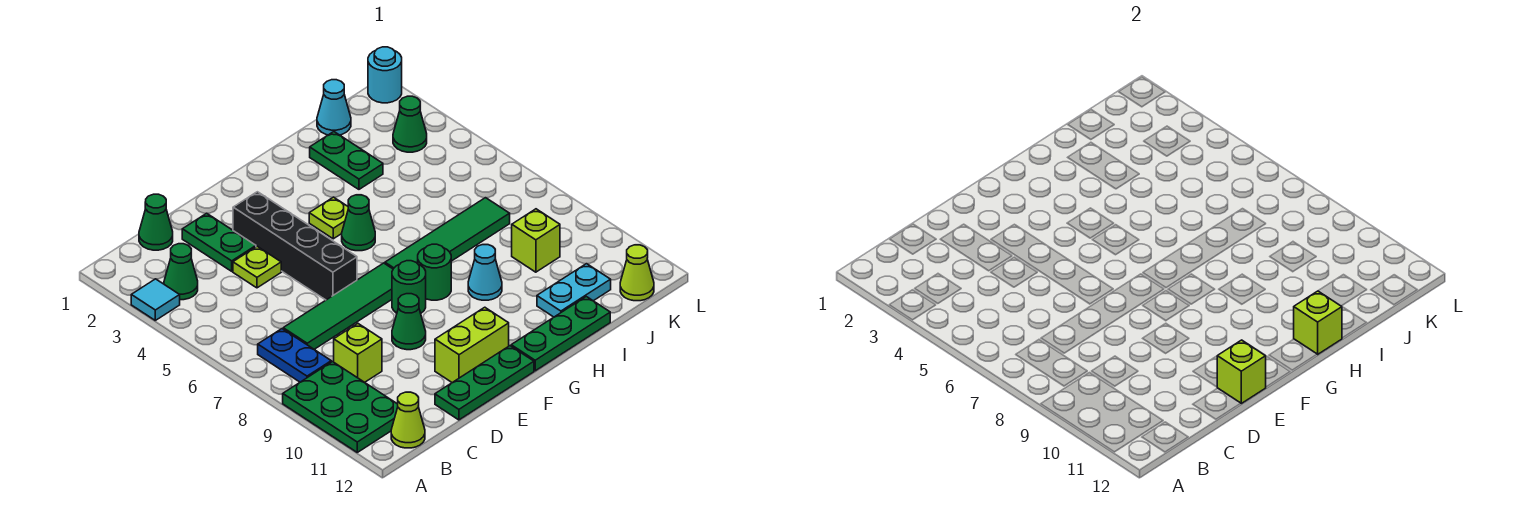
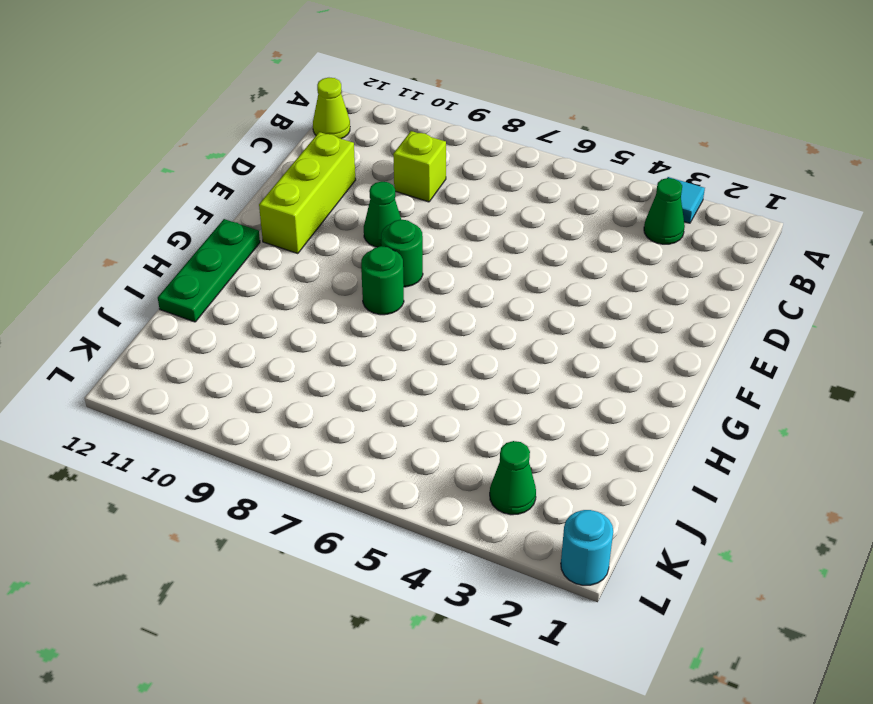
lime 1x3 brick [259,132,356,254] -> lime 1x2 brick [435,307,509,383]
none -> green 2x3 plate [283,362,398,452]
none -> blue 1x2 plate [258,329,331,382]
none -> green 1x1 cone [139,194,173,250]
none -> green 1x4 tile [283,263,393,349]

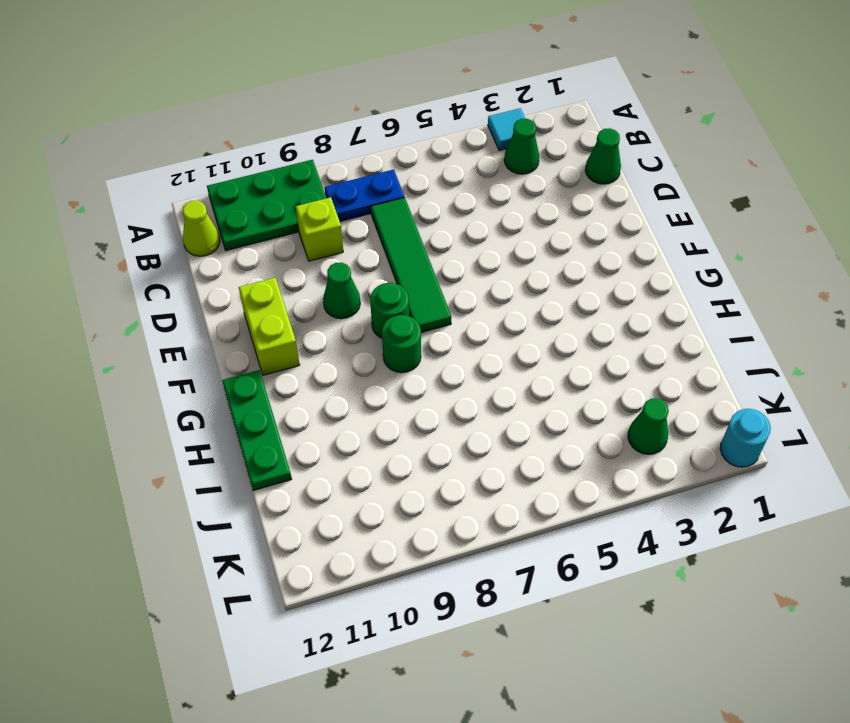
none -> green 1x2 plate [182,213,256,271]
none -> lime 1x1 plate [233,246,281,288]
none -> green 1x3 plate [435,346,534,420]
none -> black 1x4 brick [233,192,357,300]

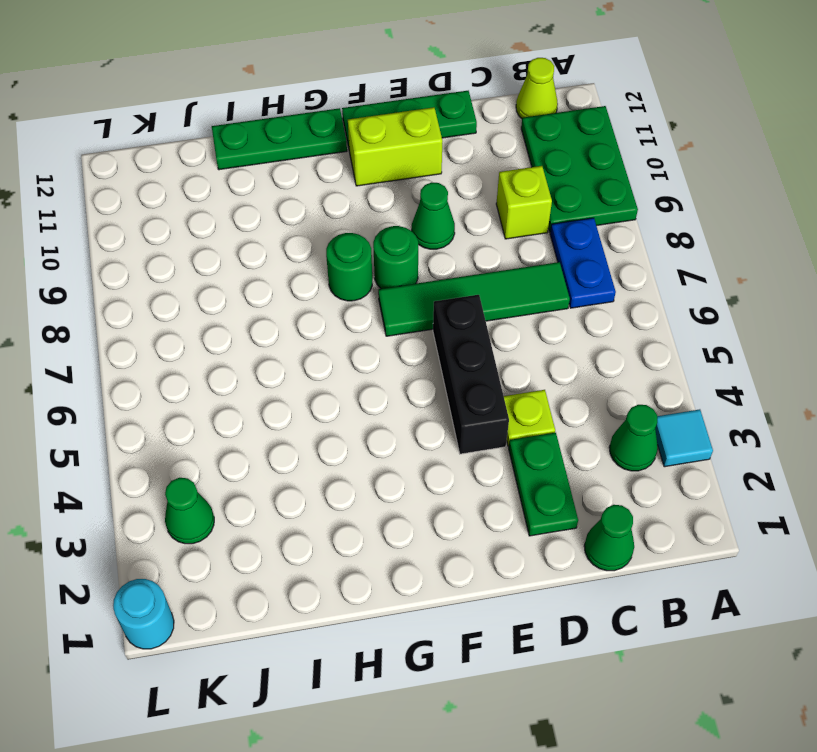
black 1x3 brick [433,295,509,454] -> black 1x4 brick [233,192,357,300]
none -> lime 1x1 plate [309,197,348,239]
none -> green 1x1 cone [342,195,375,251]
none -> green 1x4 tile [385,198,510,269]
none -> cyan 1x1 cone [468,245,502,300]

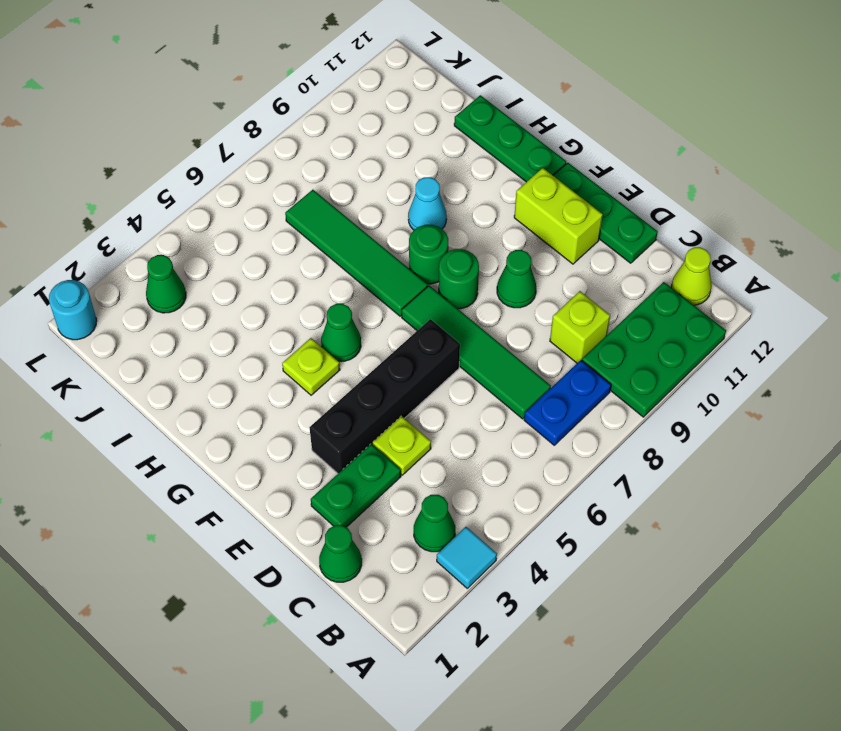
none -> green 1x2 plate [310,132,383,189]
none -> cyan 1x2 plate [537,264,611,317]
none -> cyan 1x1 cone [317,80,351,135]
none -> lime 1x1 brick [512,209,560,272]

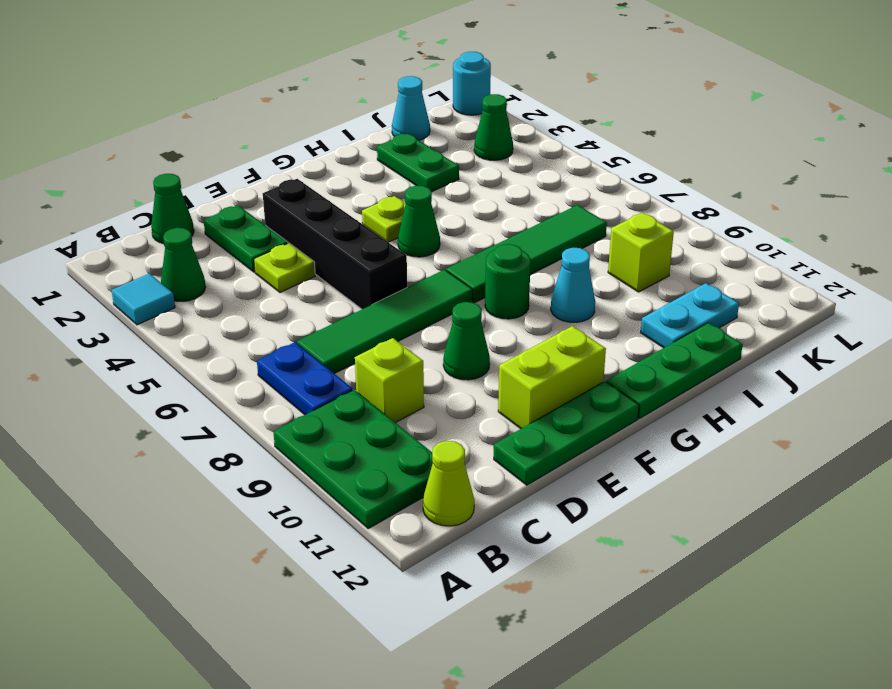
none -> green 1x1 round brick [392,261,426,313]
none -> lime 1x1 cone [620,245,654,301]
none -> lime 1x1 brick [1217,340,1266,403]
none -> lime 1x1 brick [1294,291,1342,354]

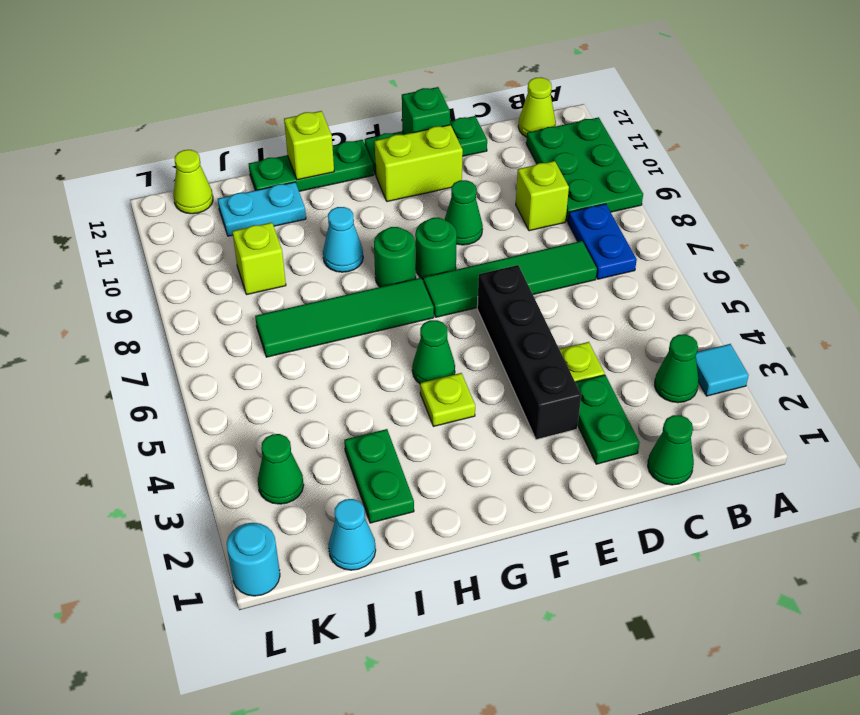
green 1x1 brick [402,87,450,134] -> lime 1x1 brick [1217,340,1266,403]

